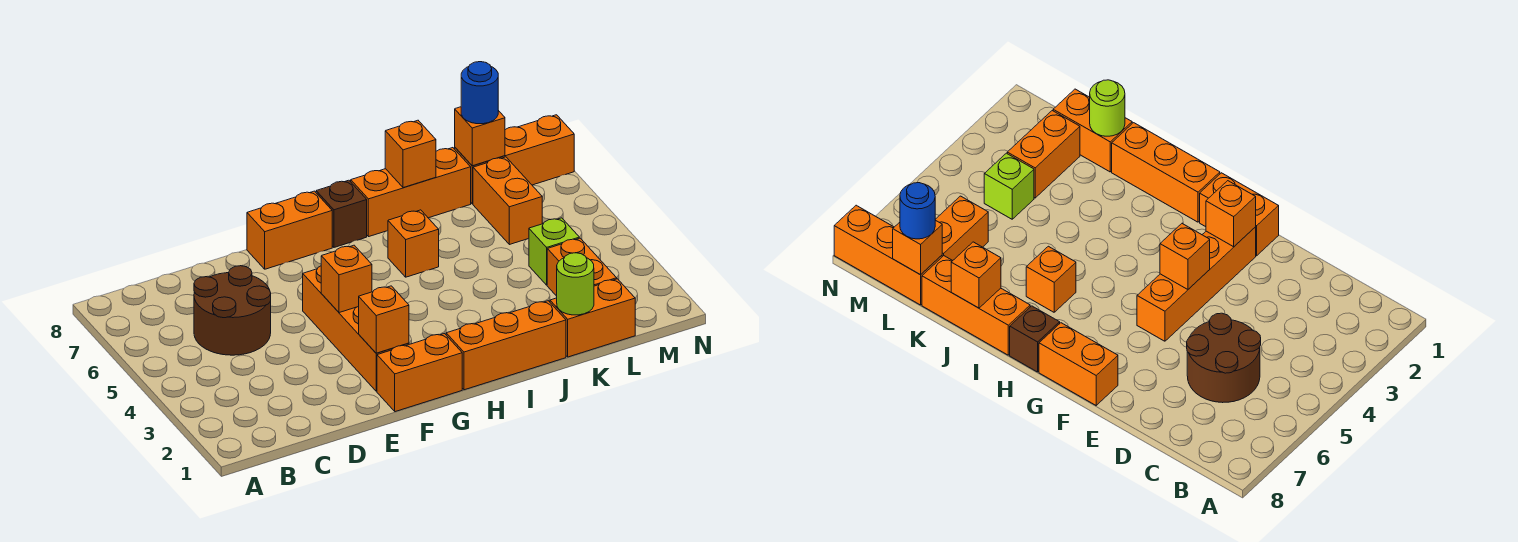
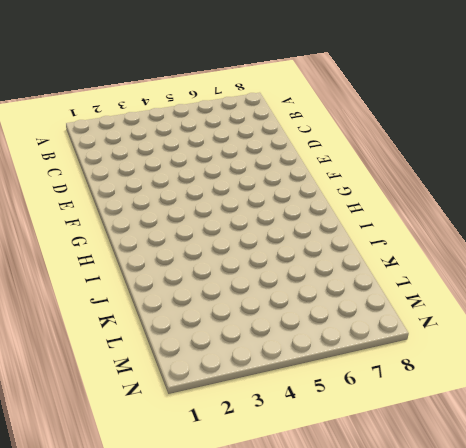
none -> brown 2x2 round brick [194,266,271,355]
none -> orange 1x2 brick [377,334,462,412]
none -> orange 1x4 brick [303,266,409,391]

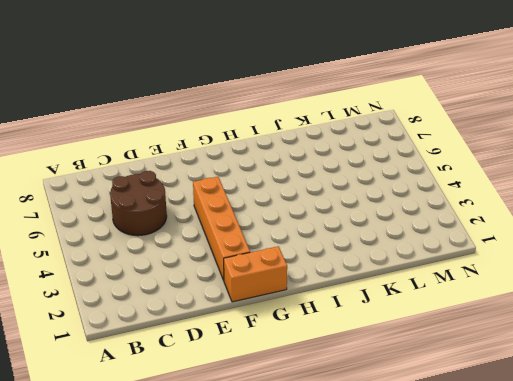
none -> orange 1x2 brick [247,191,332,269]
none -> orange 1x3 brick [446,301,566,390]
none -> brown 1x1 brick [316,180,367,247]

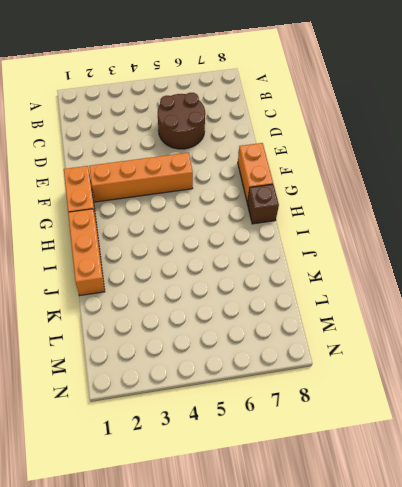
none -> orange 1x1 brick [388,210,439,277]
none -> orange 1x3 brick [351,148,471,237]
none -> orange 1x2 brick [550,279,635,357]

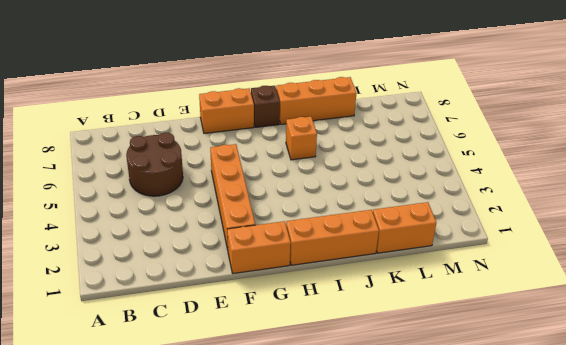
none -> orange 1x2 brick [547,238,617,296]
none -> lime 1x1 brick [529,218,579,285]
none -> orange 1x2 brick [473,157,542,245]

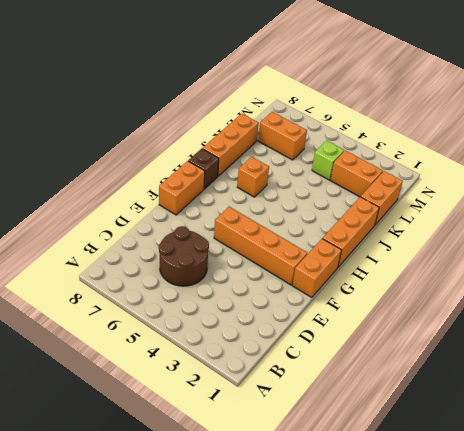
none -> orange 1x3 brick [455,115,574,204]
none -> orange 1x1 brick [359,286,409,353]
none -> orange 1x1 brick [321,245,372,313]

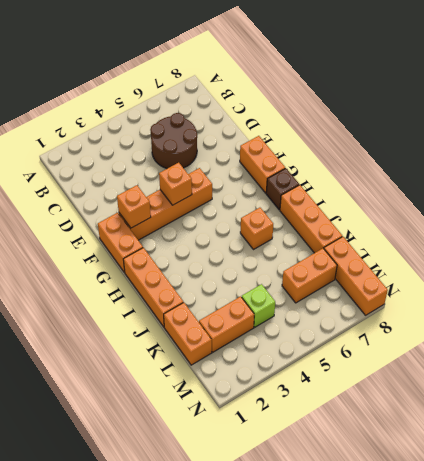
none -> orange 1x1 brick [385,120,436,188]
none -> lime 1x1 round brick [557,253,594,315]
none -> orange 1x1 brick [455,107,505,166]

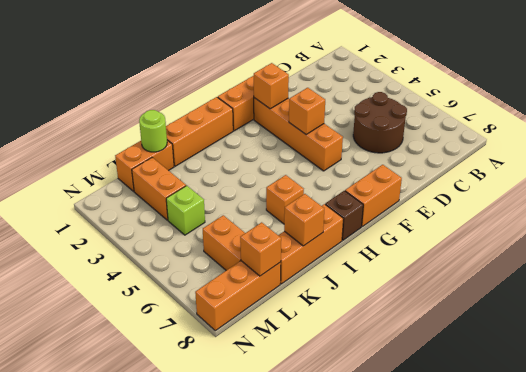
none -> blue 1x1 round brick [461,62,498,124]

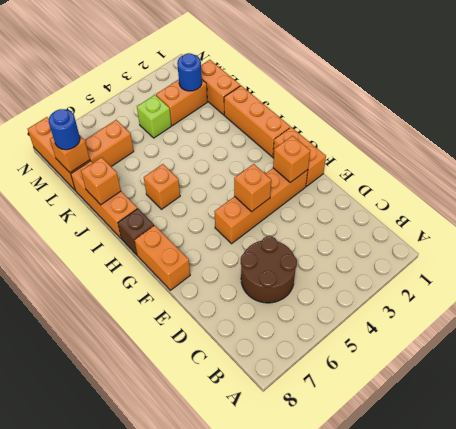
blue 1x1 round brick [177,53,202,91] -> none
none -> lime 1x1 round brick [557,253,594,315]

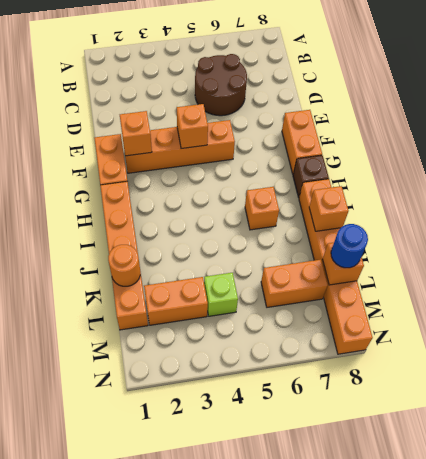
orange 1x1 round brick [108,245,140,286] -> lime 1x1 round brick [557,253,594,315]

